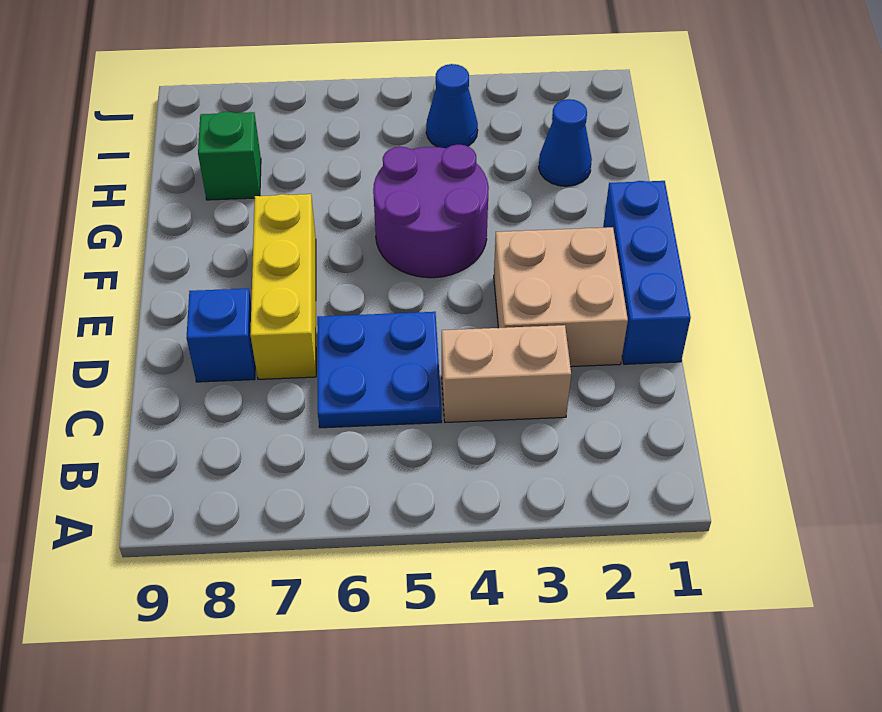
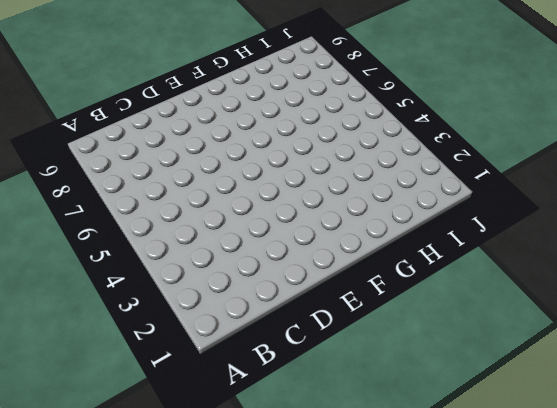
none -> tan 1x2 brick [442,325,571,422]
none -> blue 2x2 plate [317,312,442,428]

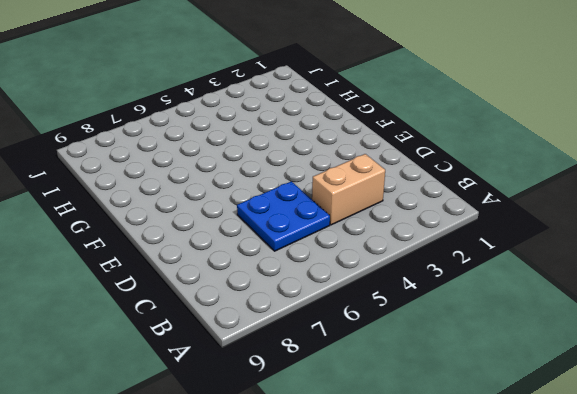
none -> blue 1x3 brick [603,181,691,364]
none -> tan 2x2 brick [494,227,628,367]

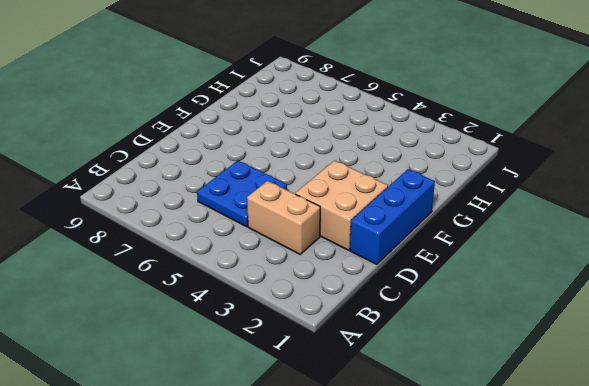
none -> yellow 1x3 brick [250,194,316,379]
none -> blue 1x1 brick [186,288,255,382]

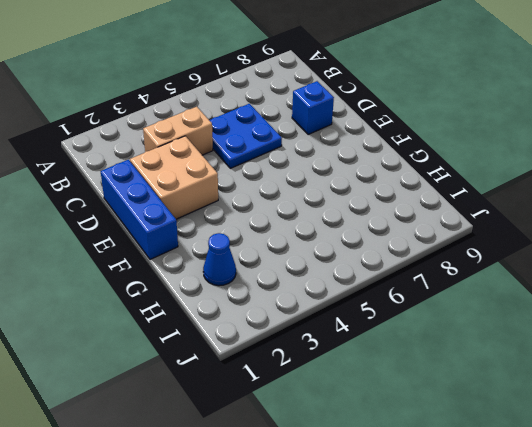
none -> yellow 1x3 brick [250,194,316,379]
none -> purple 2x2 round brick [373,145,489,278]

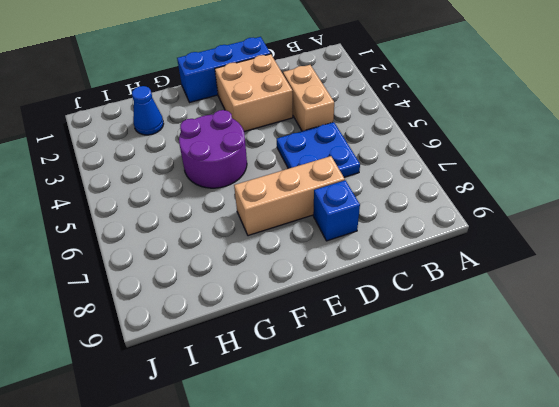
tan 1x3 brick [234,156,345,236] -> yellow 1x3 brick [250,194,316,379]
none -> green 1x1 brick [198,112,261,200]
none -> blue 1x1 cone [426,64,478,148]

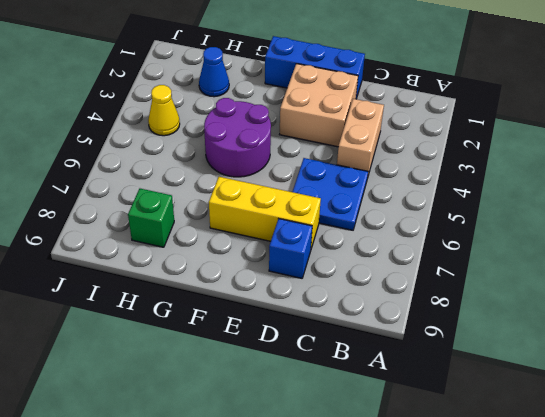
yellow 1x1 cone [148,85,180,136] -> blue 1x1 cone [426,64,478,148]

